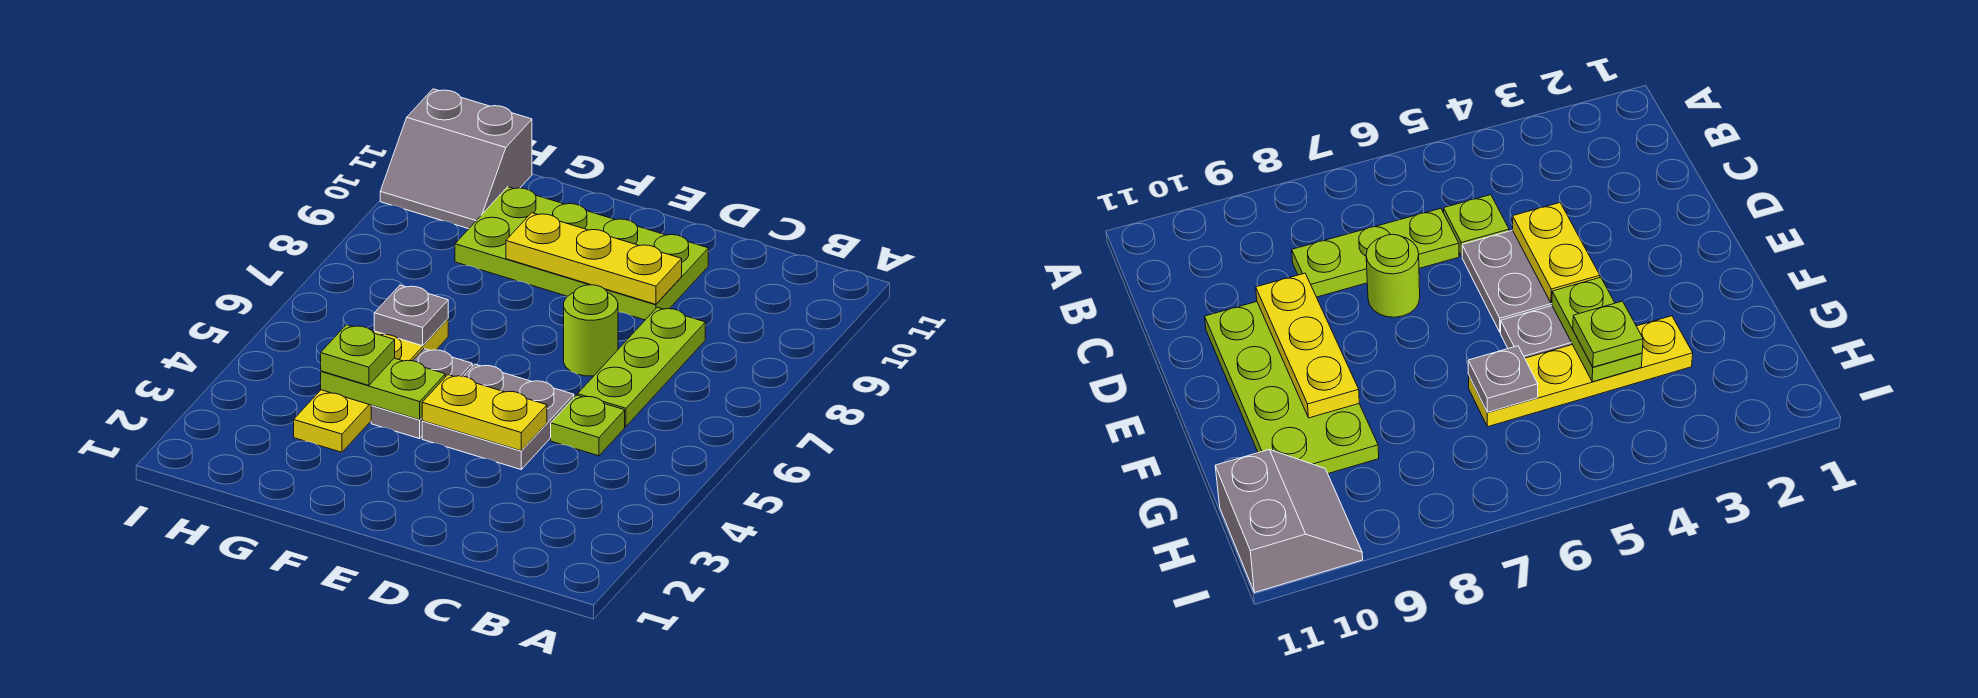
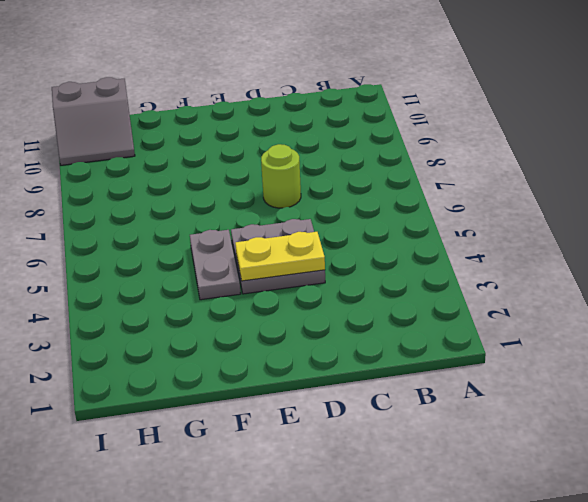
none -> lime 1x1 plate [551,395,625,456]
none -> lime 1x3 plate [578,307,705,426]
none -> lime 2x4 plate [455,187,708,320]

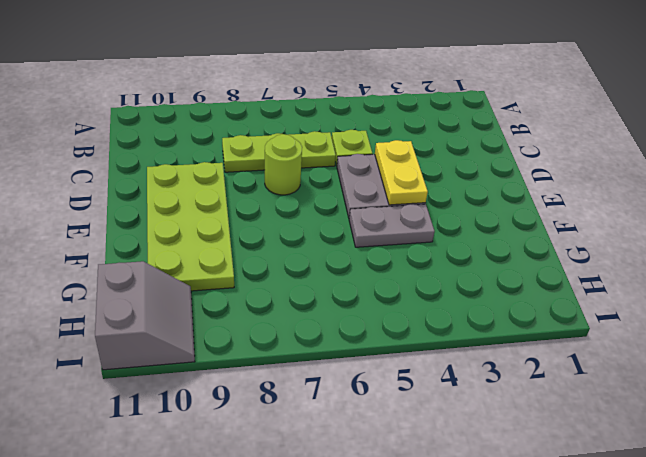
none -> yellow 1x4 plate [294,319,448,452]
none -> yellow 1x3 plate [506,213,682,304]
none -> lime 1x2 plate [321,358,445,420]

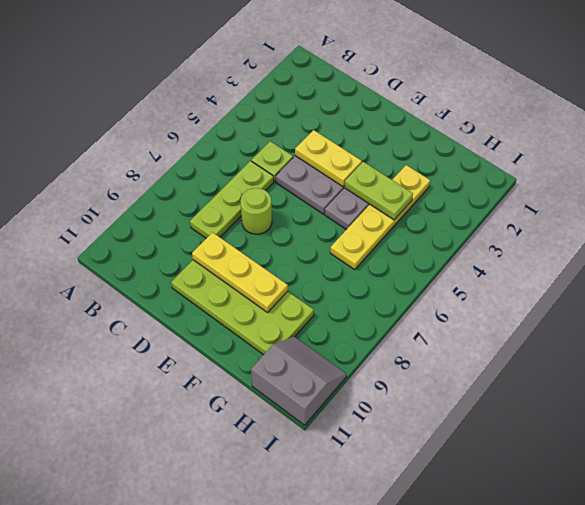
none -> grey 1x1 plate [374,285,448,346]
none -> lime 1x1 plate [321,325,395,385]

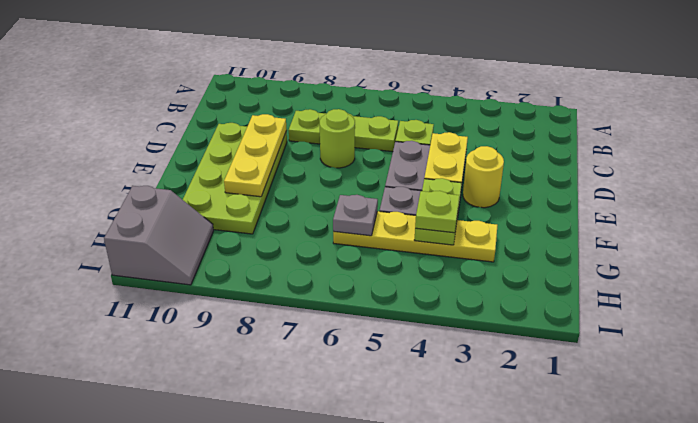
yellow 1x1 round brick [463,146,504,208] -> none

